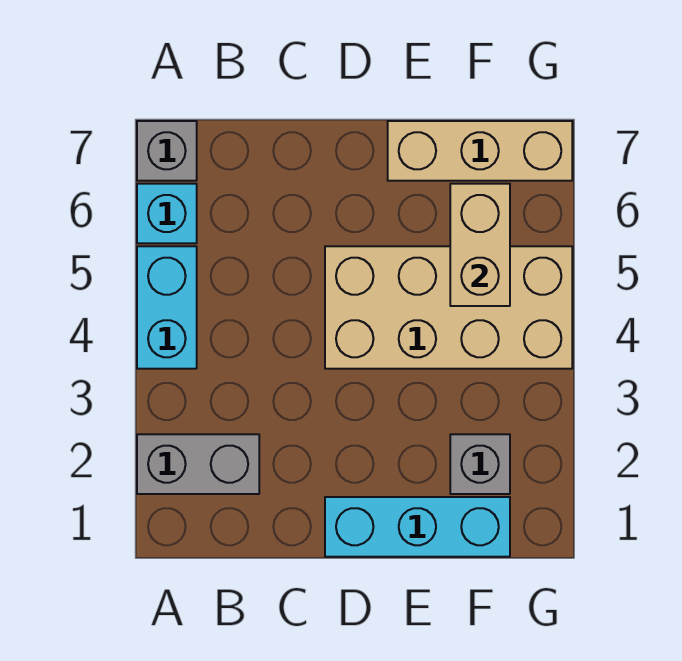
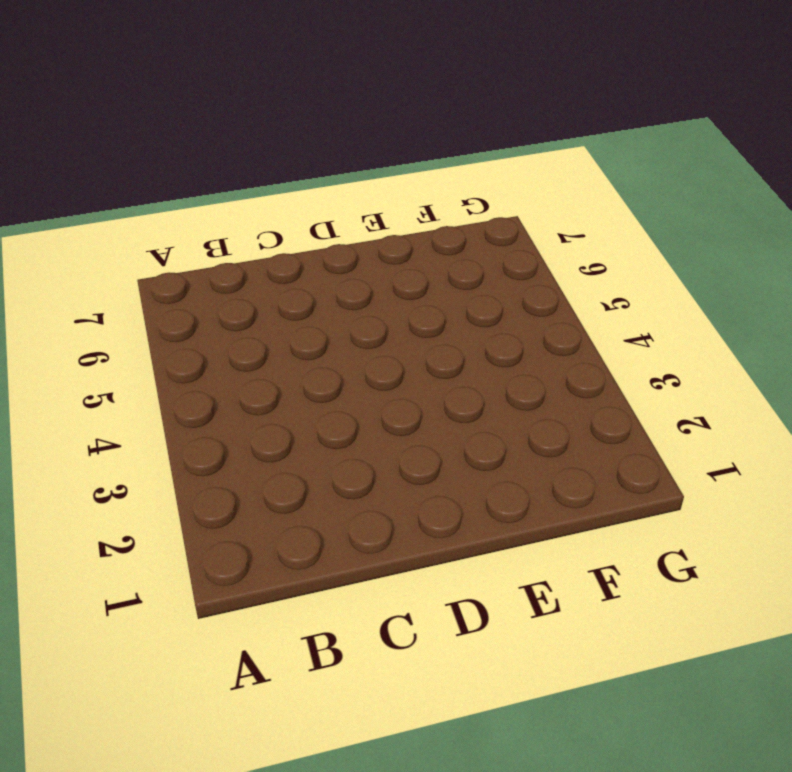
none -> grey 1x2 brick [137,434,259,494]
none -> cyan 1x2 brick [137,246,197,369]

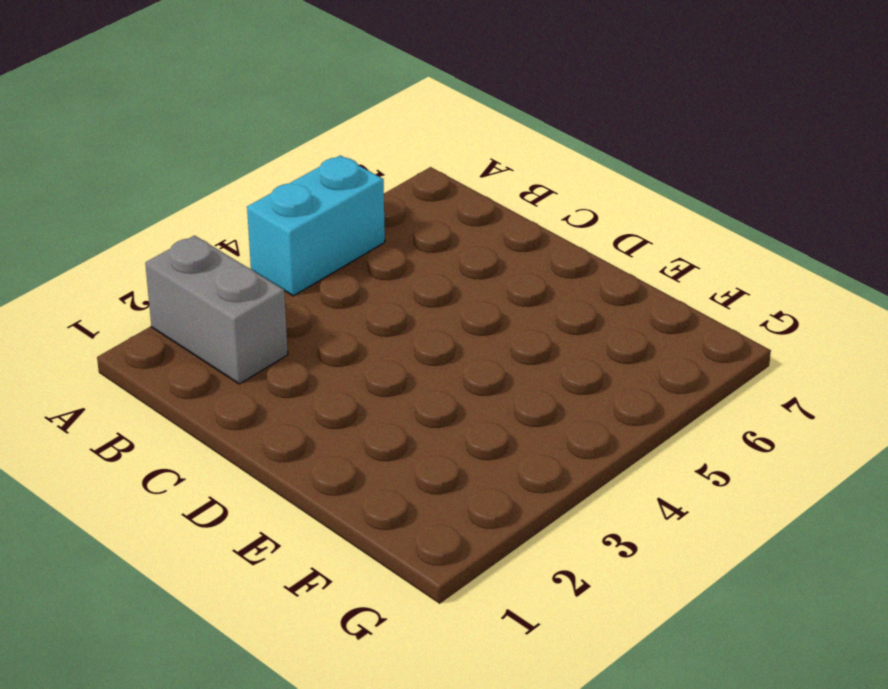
none -> cyan 1x1 brick [137,184,197,243]
none -> grey 1x1 brick [137,121,197,181]

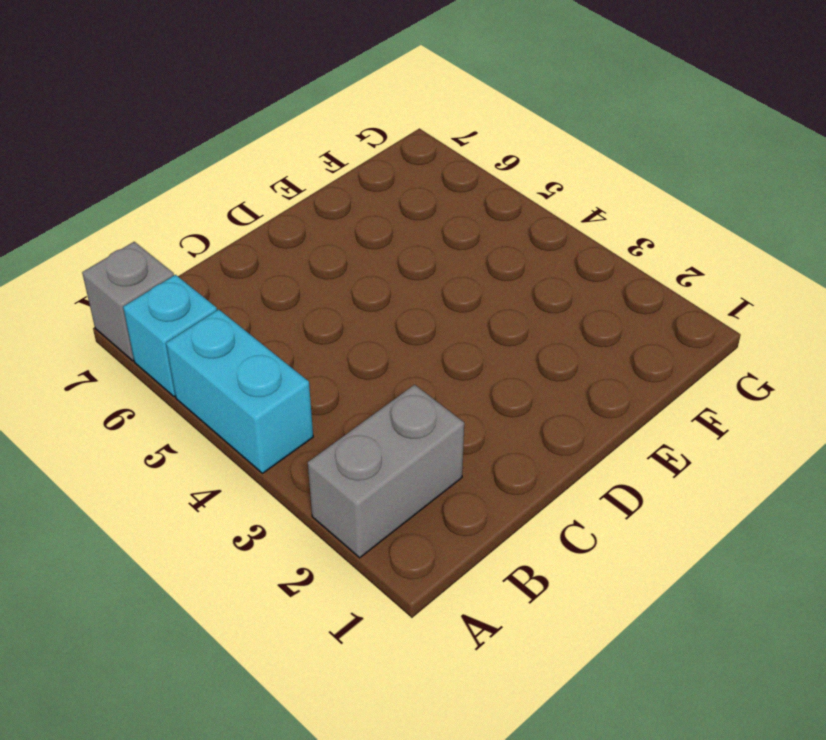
none -> cyan 1x3 brick [325,497,510,557]
none -> tan 2x4 brick [325,246,572,369]

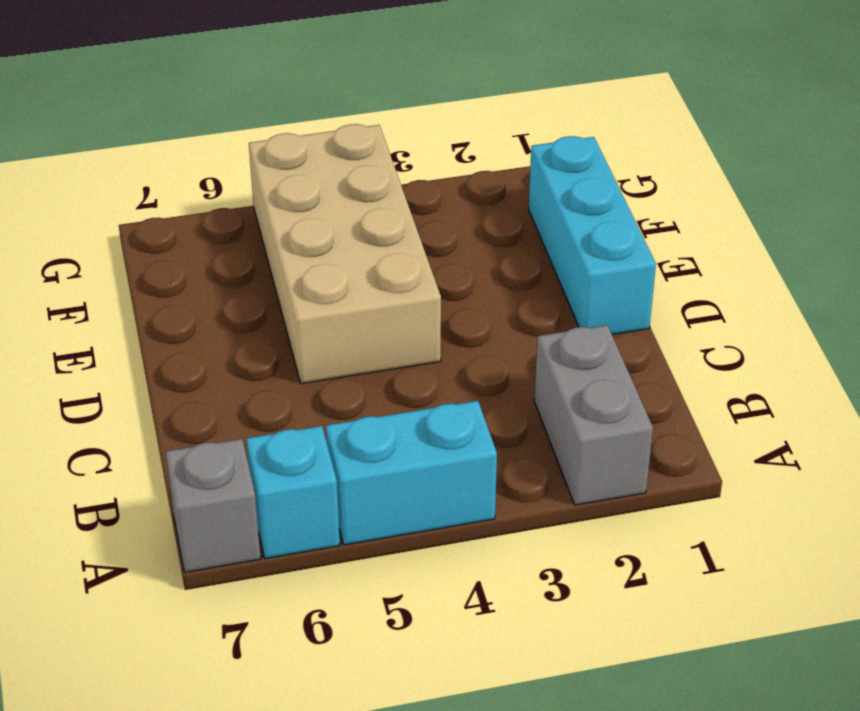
none -> tan 1x3 brick [388,121,572,181]
none -> grey 1x1 brick [450,434,510,494]

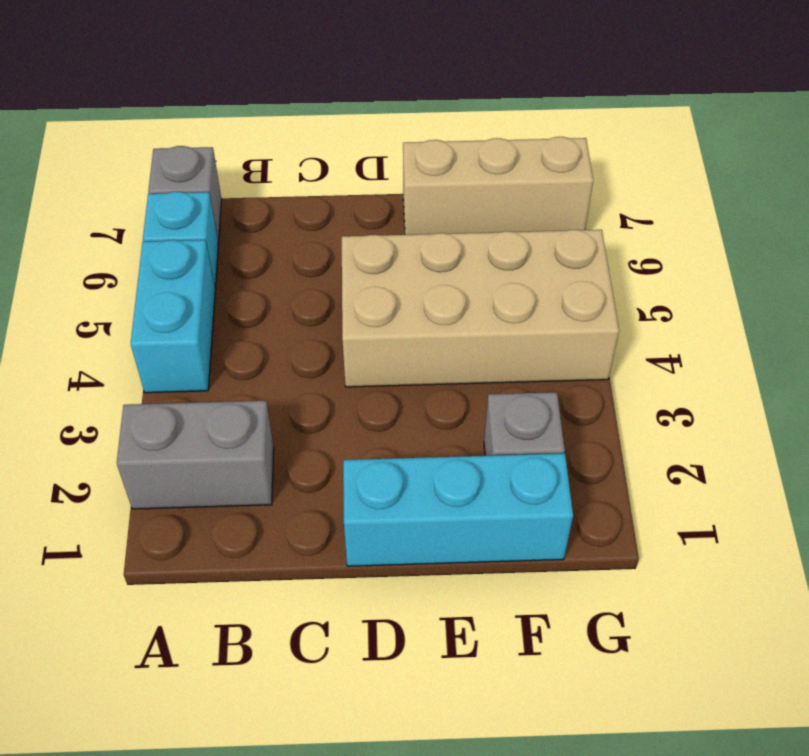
none -> tan 1x2 brick [450,184,510,306]

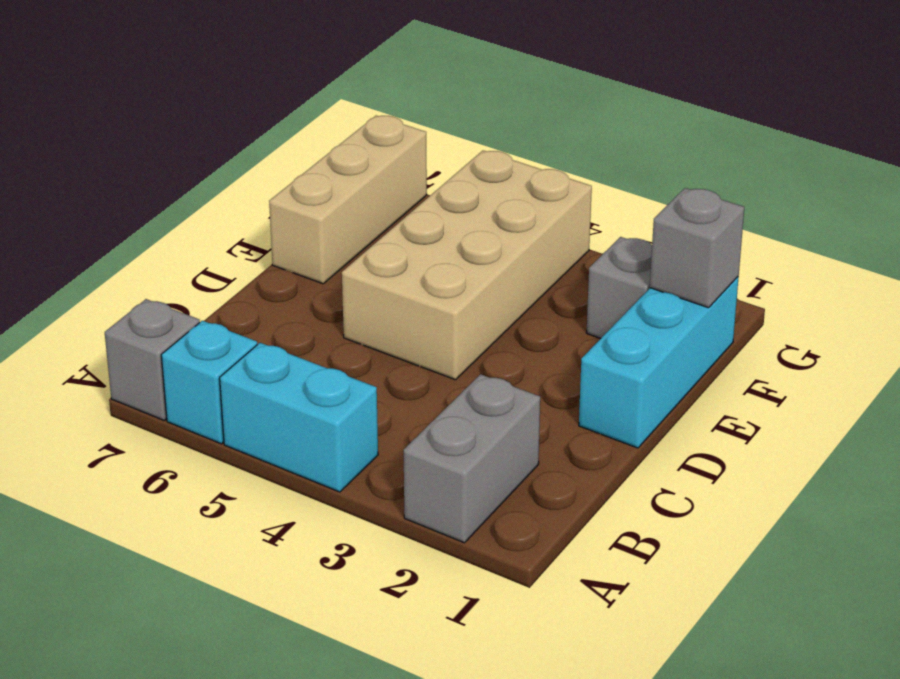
grey 1x1 brick [650,188,744,308] -> none
none -> tan 1x2 brick [450,184,510,306]

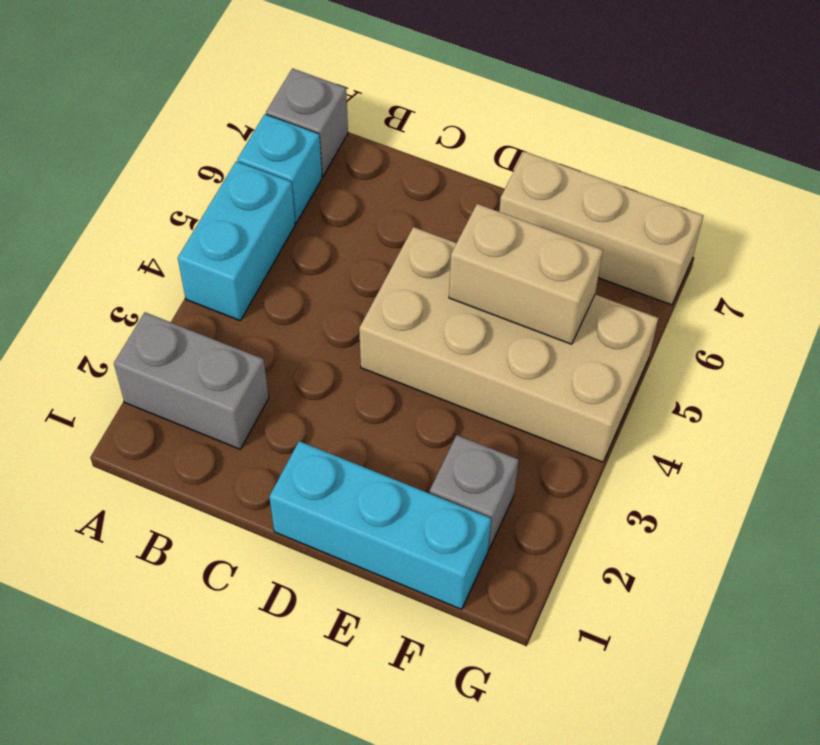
tan 1x2 brick [449,204,603,344] -> tan 1x2 brick turned to [450,184,510,306]

